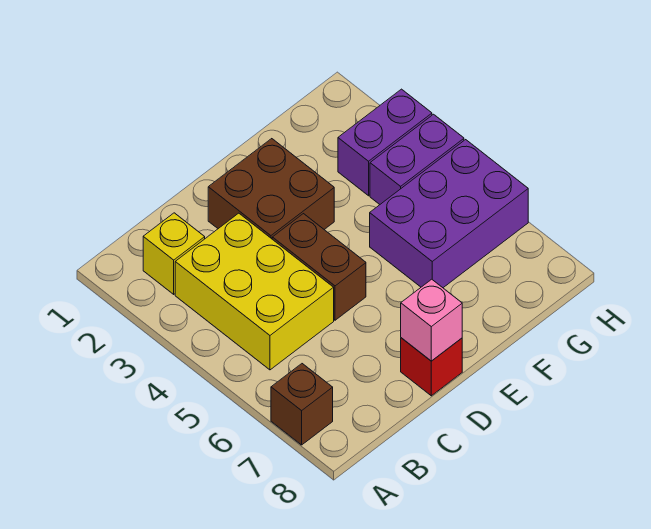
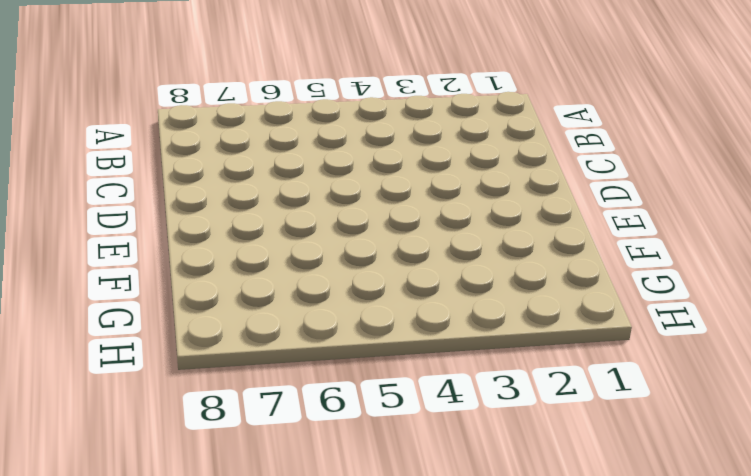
none -> brown 1x1 brick [271,364,333,445]
none -> yellow 1x1 brick [143,213,205,294]

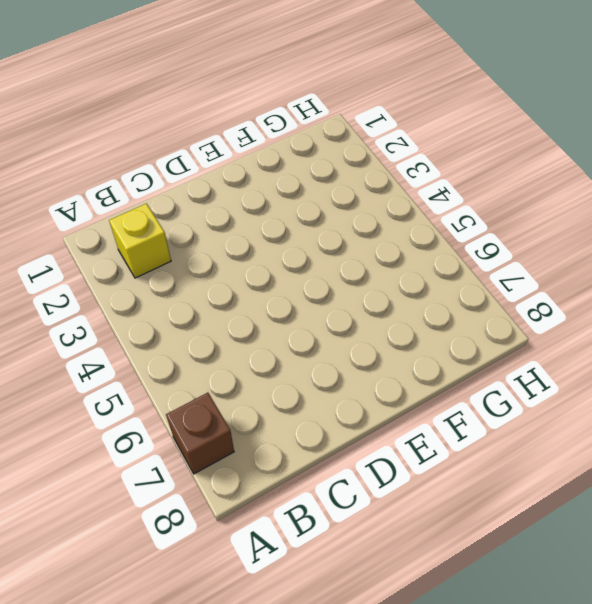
none -> yellow 2x3 brick [175,213,334,370]
none -> brown 2x2 brick [208,139,334,239]

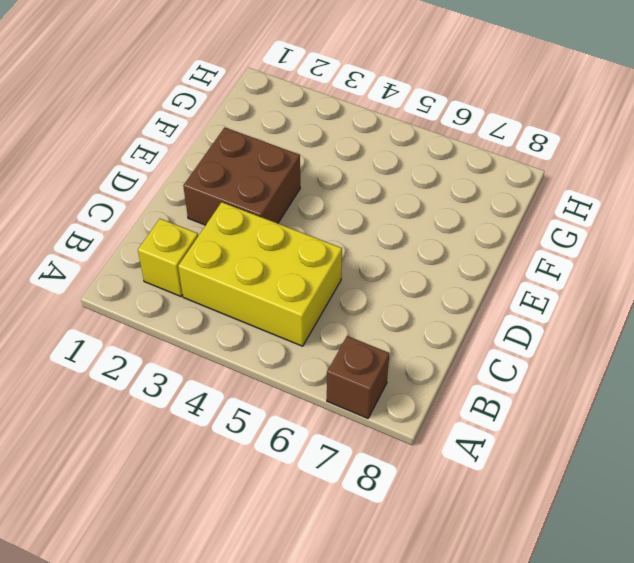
none -> brown 1x2 brick [272,214,366,320]
none -> red 1x1 brick [401,338,462,396]

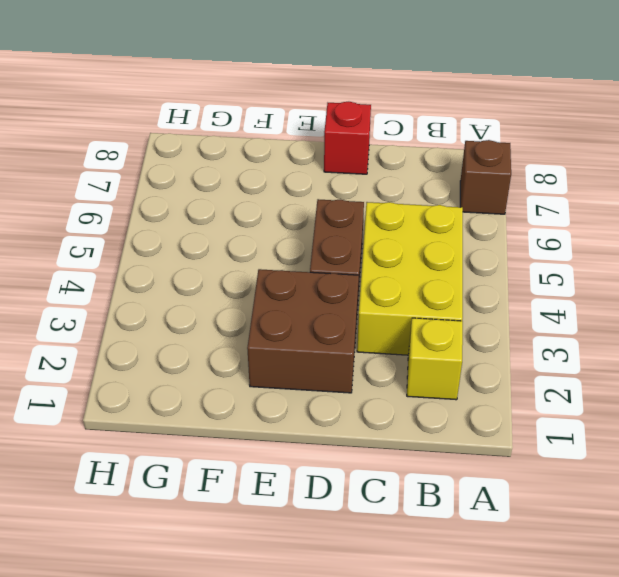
none -> purple 2x3 brick [370,140,528,288]
none -> purple 1x2 brick [338,89,432,196]

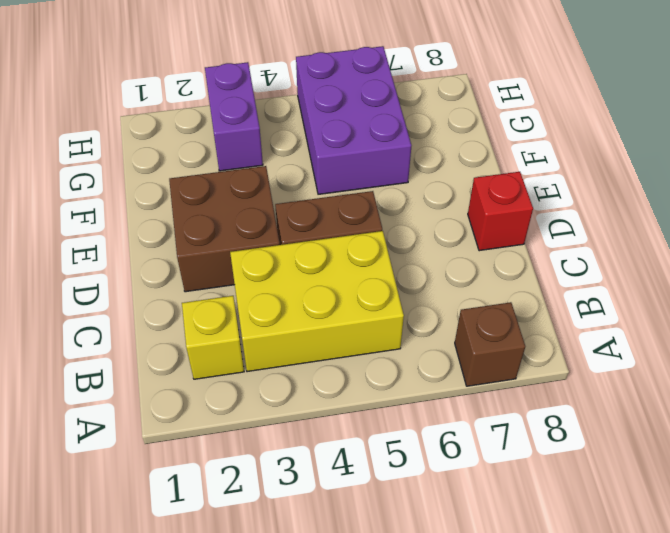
none -> purple 1x2 brick [370,114,464,204]
none -> pink 1x1 brick [401,279,462,361]

